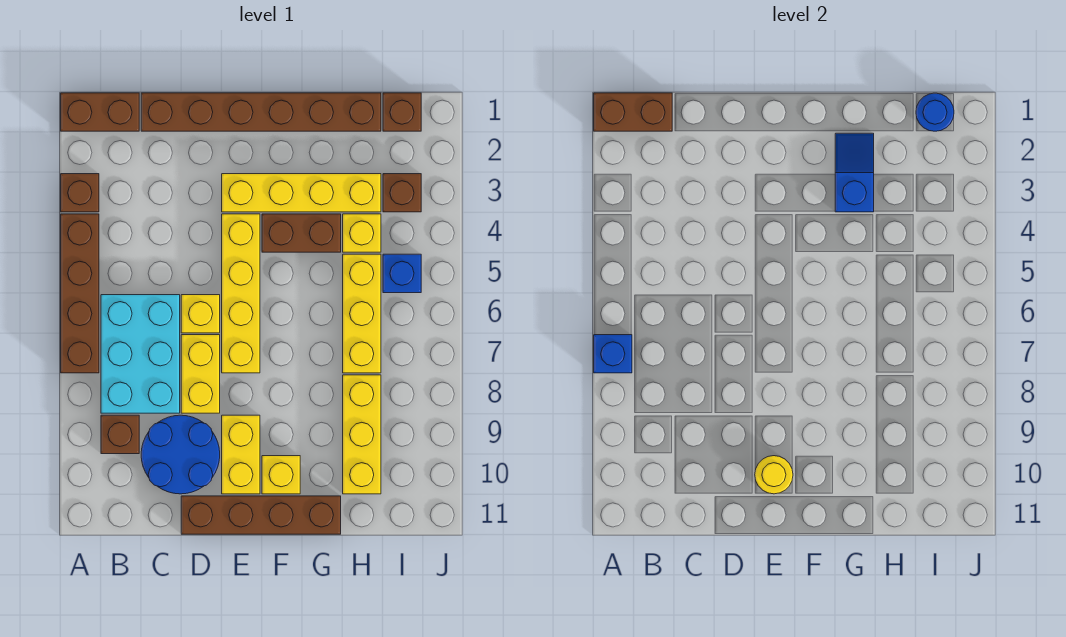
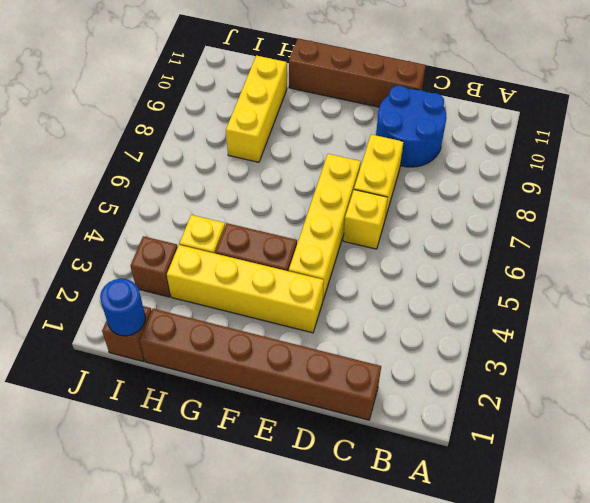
none -> brown 1x2 brick [61,93,139,131]
none -> brown 1x1 brick [61,174,99,212]
none -> brown 1x4 brick [61,214,99,373]

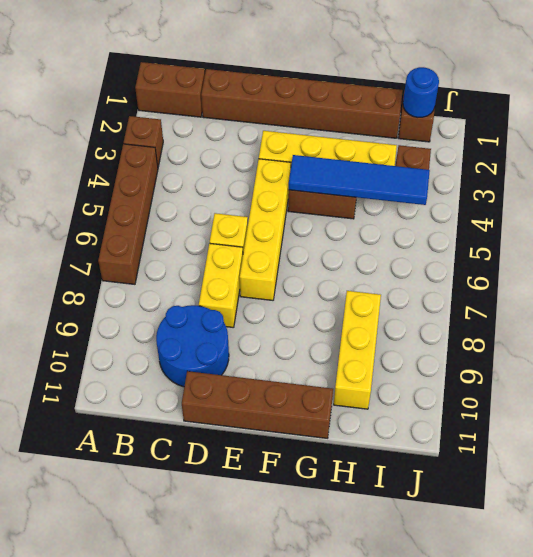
blue 1x4 tile [289,155,430,205] -> none
none -> cyan 2x3 brick [101,295,180,413]
none -> brown 1x1 brick [101,415,139,454]
none -> yellow 1x2 brick [222,415,260,494]

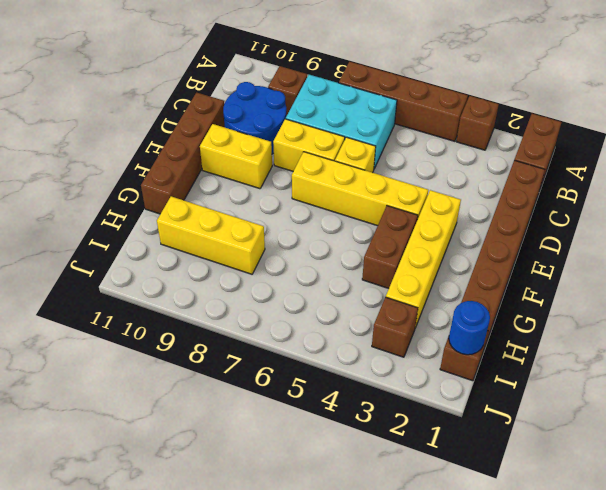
none -> yellow 1x1 brick [262,456,300,494]
none -> yellow 1x1 brick [343,214,381,252]
none -> yellow 1x3 brick [343,254,381,373]

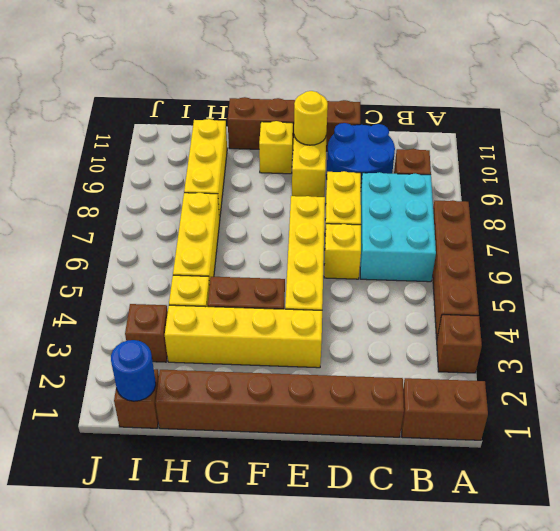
none -> blue 1x1 brick [383,254,421,293]
none -> brown 1x2 brick [594,93,672,131]
none -> blue 1x1 brick [594,335,632,373]

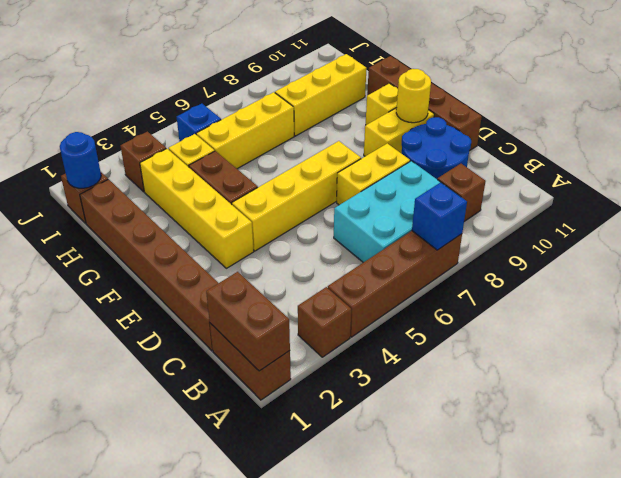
none -> yellow 1x1 brick [181,295,220,333]
none -> blue 1x2 slope [835,133,874,212]

